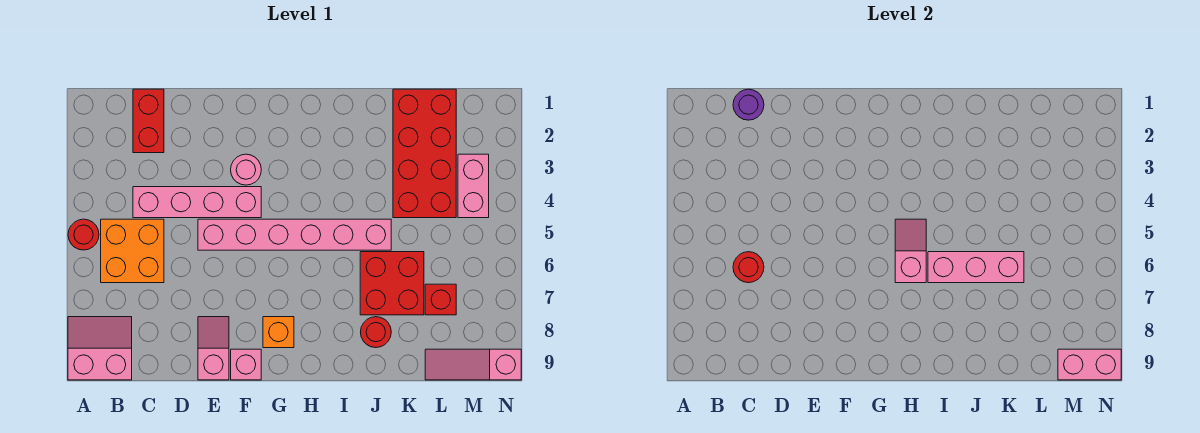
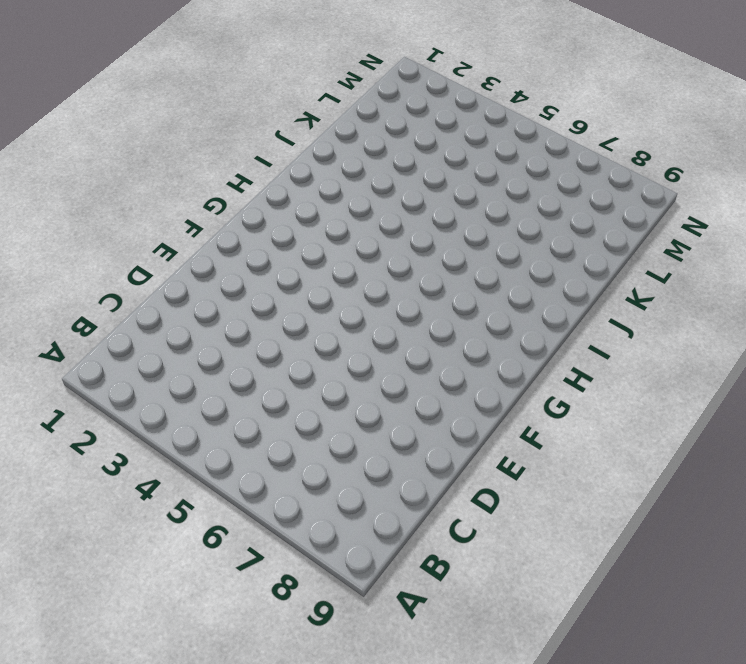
none -> red 1x1 round brick [68,219,99,250]
none -> pink 2x2 slope [68,317,132,380]
none -> orange 2x2 brick [101,219,164,283]

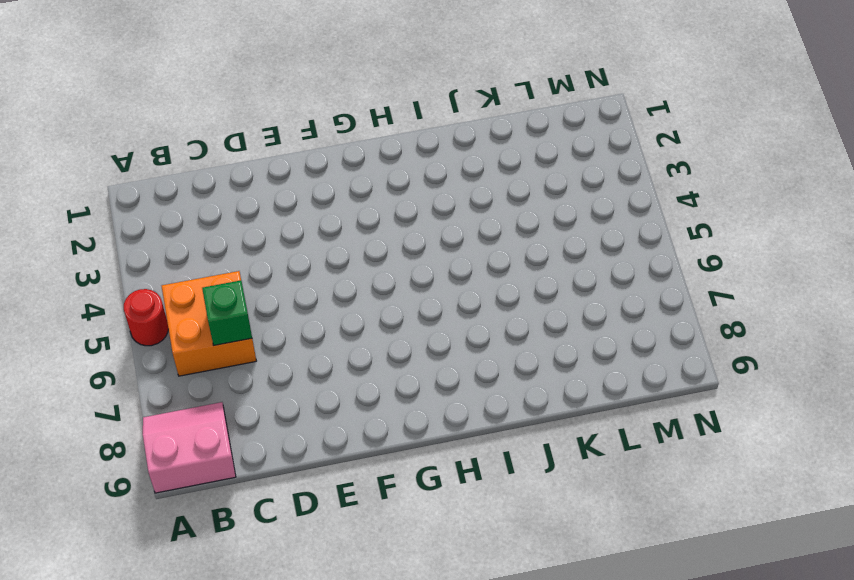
green 1x1 brick [202,280,252,345] -> red 1x1 round brick [733,252,764,283]
none -> red 1x2 brick [133,89,164,153]
none -> pink 1x4 brick [133,187,261,218]
none -> pink 1x6 brick [198,219,391,250]

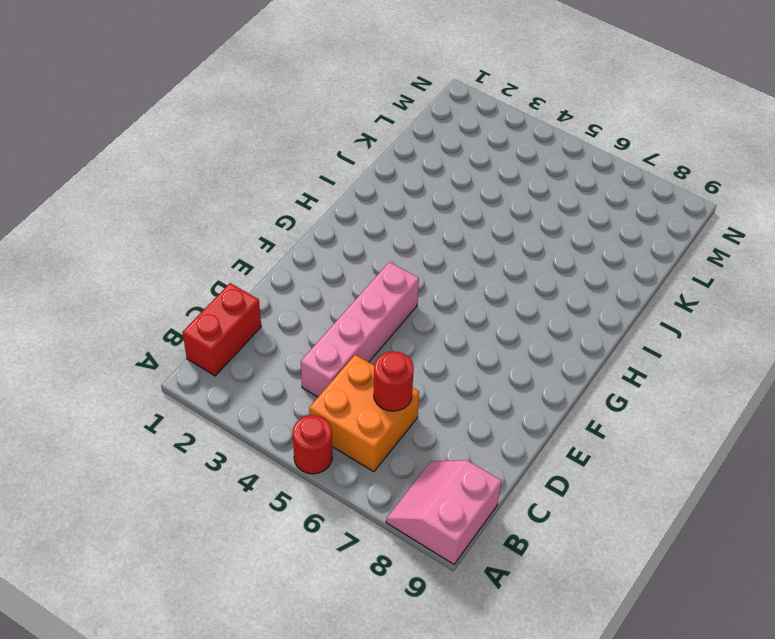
red 1x2 brick [182,283,261,376] -> red 1x2 brick turned to [133,89,164,153]
none -> pink 1x6 brick [198,219,391,250]
none -> pink 1x2 slope [198,317,229,380]
none -> pink 1x1 round brick [231,154,261,185]

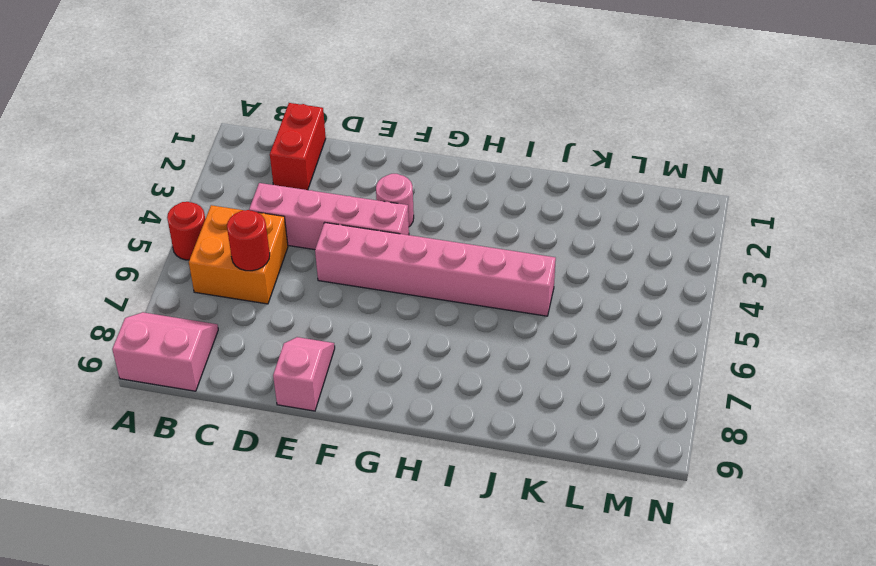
none -> pink 1x1 brick [231,349,261,380]
none -> orange 1x1 brick [263,317,294,348]
none -> red 2x2 brick [360,252,424,315]

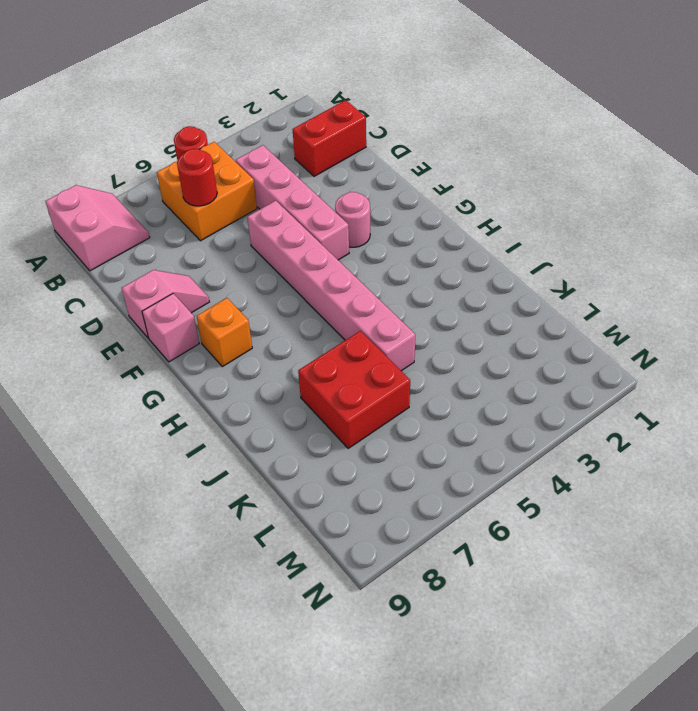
none -> red 1x1 round brick [361,317,391,348]
none -> red 2x4 brick [393,89,456,218]
none -> red 1x1 brick [425,284,456,315]

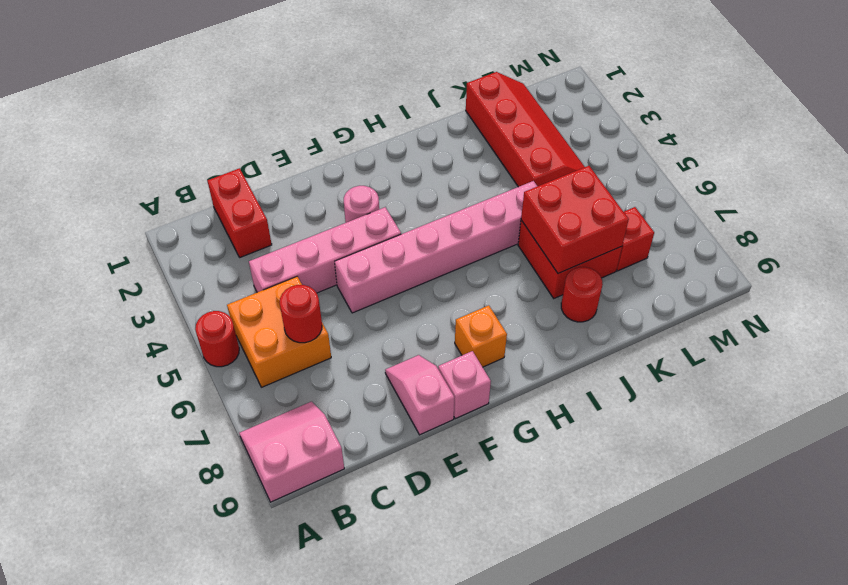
red 2x2 brick [521,166,629,273] -> pink 1x3 brick [928,252,1024,283]
red 2x4 slope [466,72,585,187] -> red 2x4 brick [393,89,456,218]
none -> pink 1x3 slope [425,349,521,380]
none -> pink 1x2 brick [458,154,489,218]
none -> purple 1x1 round brick [733,89,764,120]

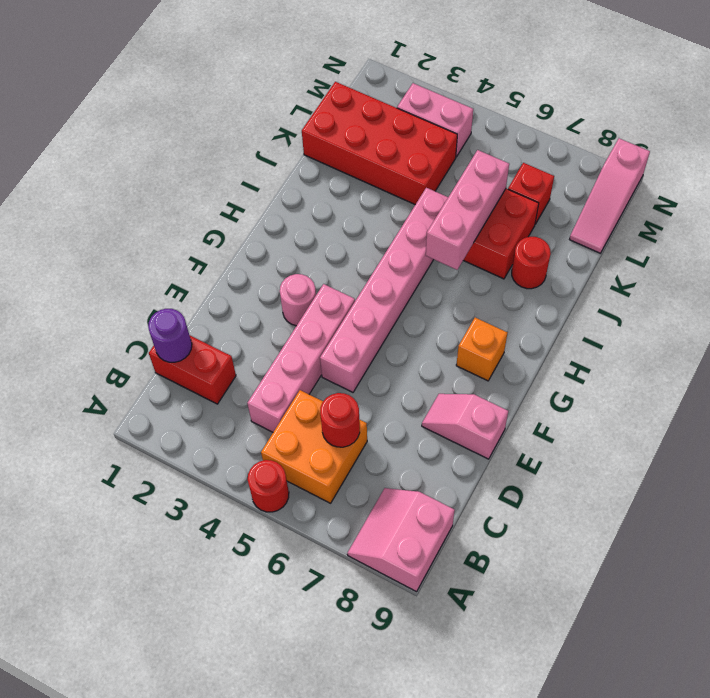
none -> pink 1x1 brick [231,349,261,380]
none -> pink 1x2 slope [895,219,926,283]
none -> pink 1x2 brick [1058,349,1121,380]

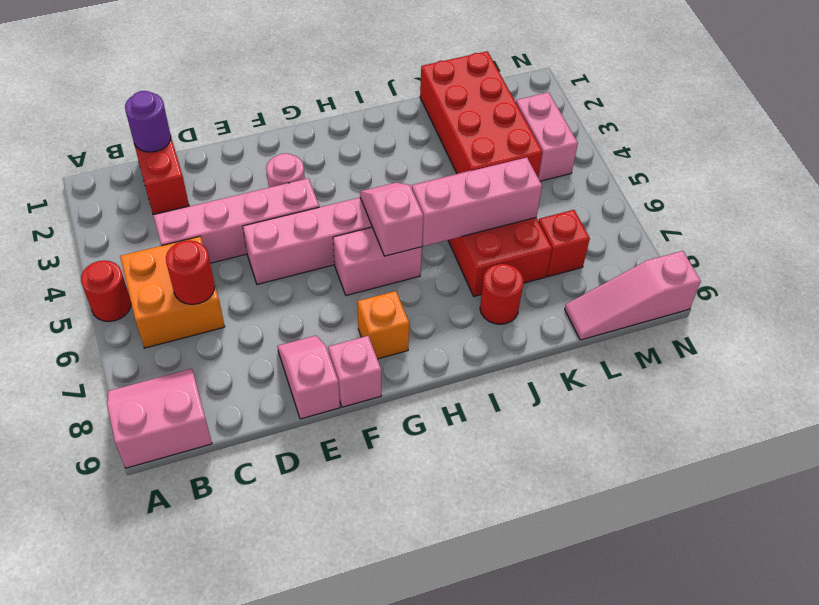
pink 1x2 brick [333,227,422,295] -> pink 1x2 brick moved to [1058,349,1121,380]

